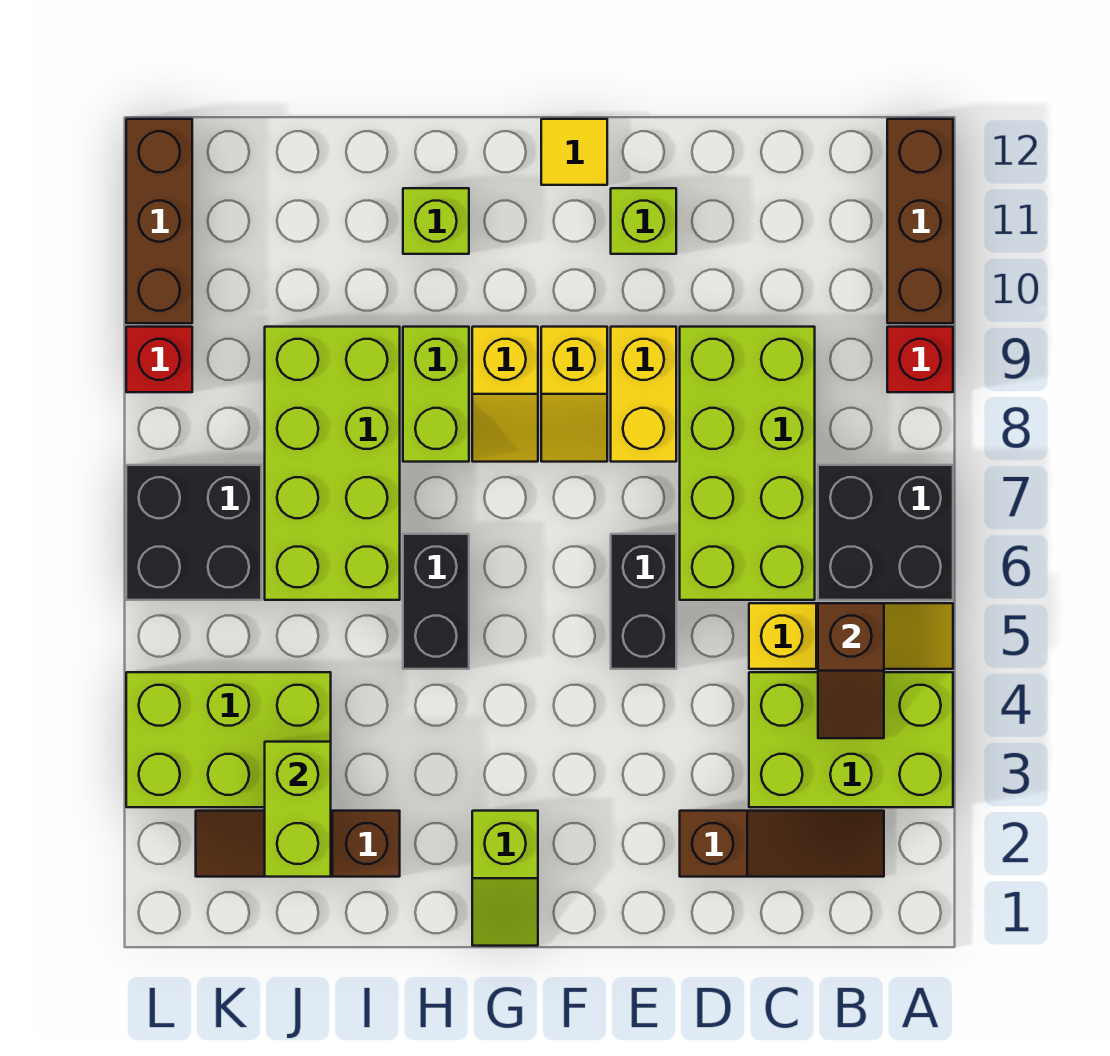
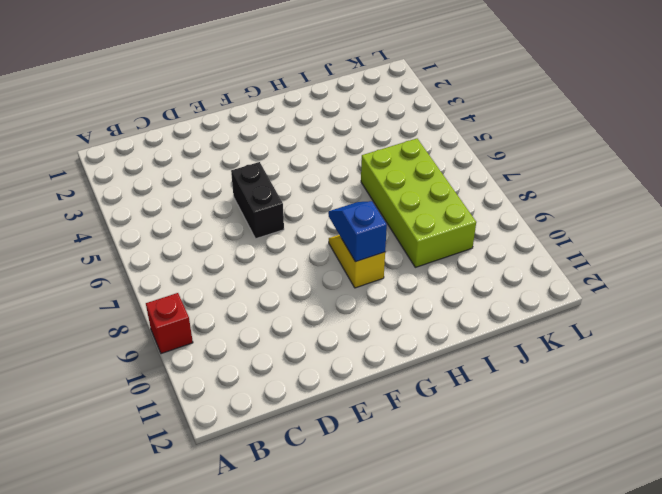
blue 1x2 slope [328,201,387,262] -> none
none -> lime 2x3 brick [749,672,953,807]
none -> yellow 1x3 slope [749,603,953,669]
none -> black 2x2 brick [818,465,953,600]

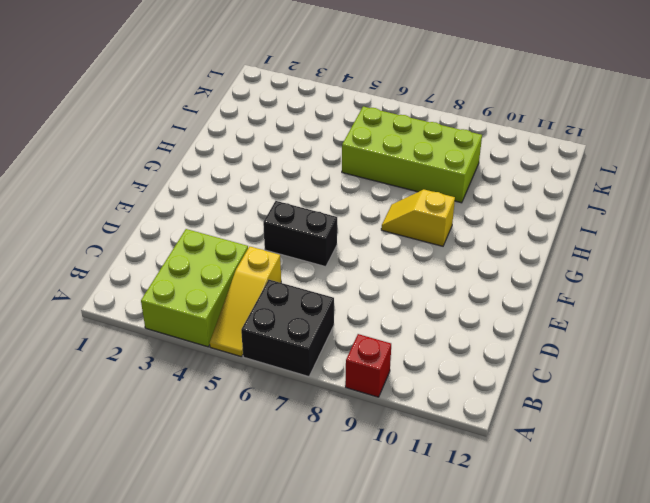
none -> brown 1x3 brick [887,119,953,323]
none -> brown 1x3 slope [680,811,884,877]
none -> lime 2x4 brick [680,327,815,600]

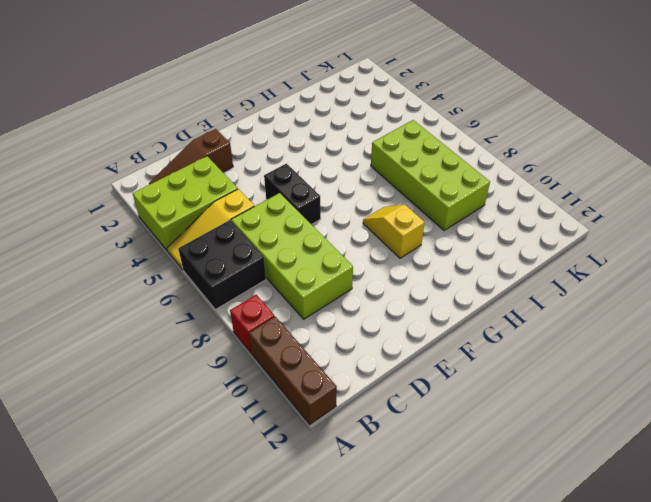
none -> yellow 1x2 brick [611,327,676,462]
none -> lime 1x1 brick [611,188,676,254]
none -> yellow 1x2 slope [541,327,607,462]

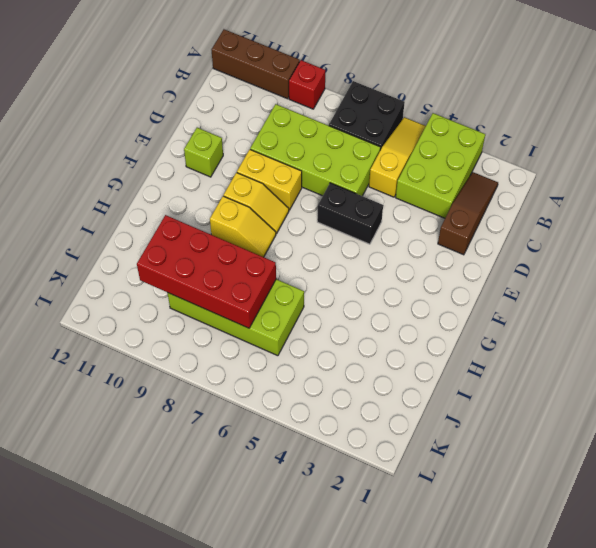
red 2x4 brick [137,215,276,328] -> none
none -> yellow 1x1 tile [541,119,607,185]
none -> lime 1x2 slope [472,811,538,946]
none -> black 1x2 brick [403,534,469,669]

